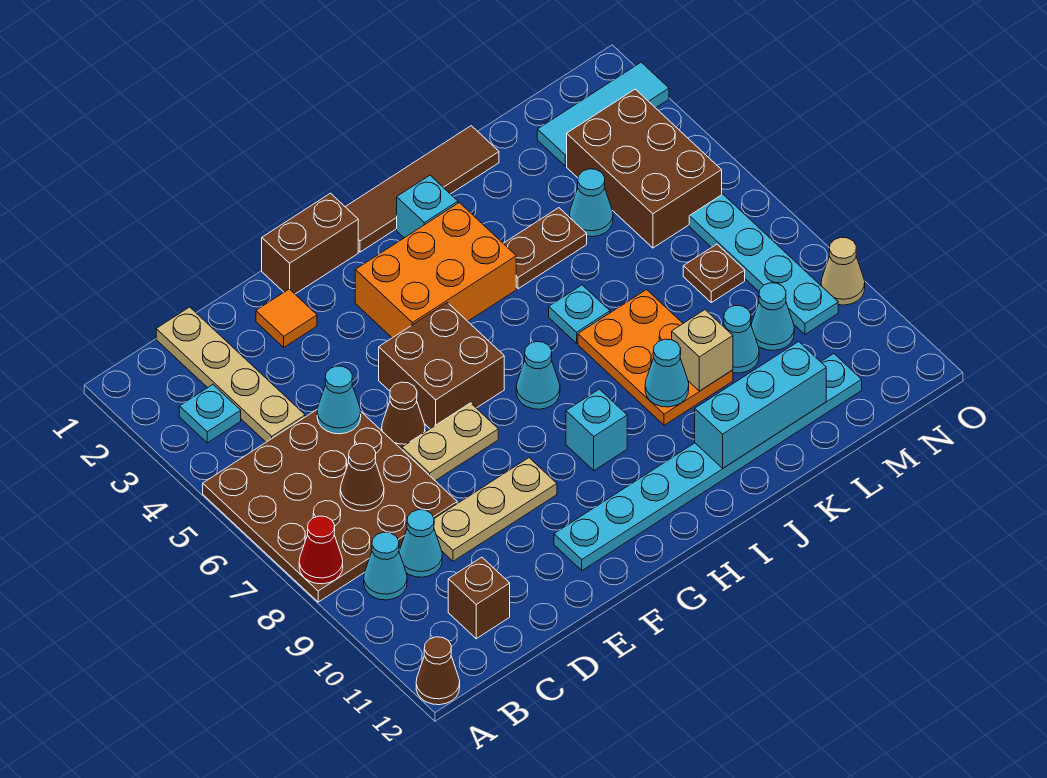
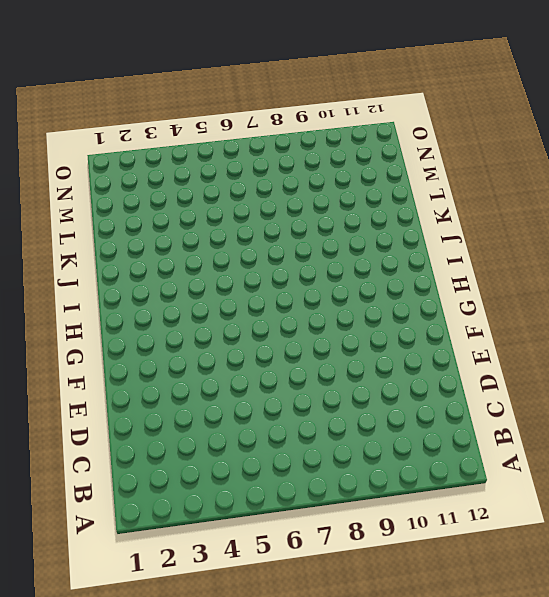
none -> brown 4x4 plate [203,409,457,602]
none -> brown 1x1 cone [416,637,460,705]
none -> cyan 1x1 plate [179,385,241,443]
none -> cyan 1x1 cone [364,532,407,600]

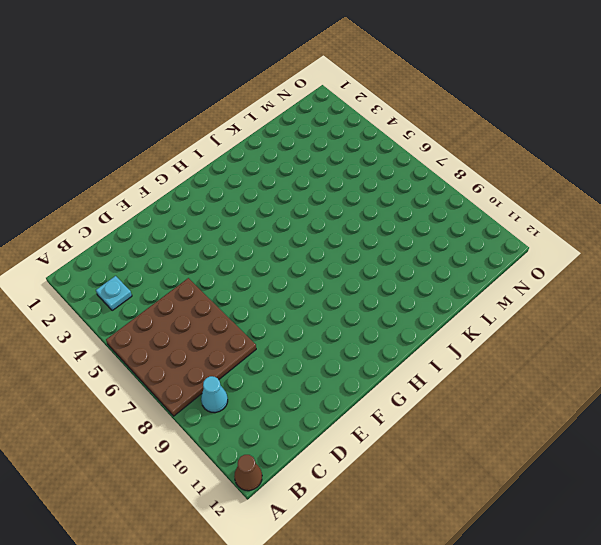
none -> tan 1x4 plate [156,307,305,442]
none -> cyan 1x1 cone [399,510,442,577]
none -> brown 1x1 brick [448,557,510,639]
none -> tan 1x3 plate [434,458,557,561]

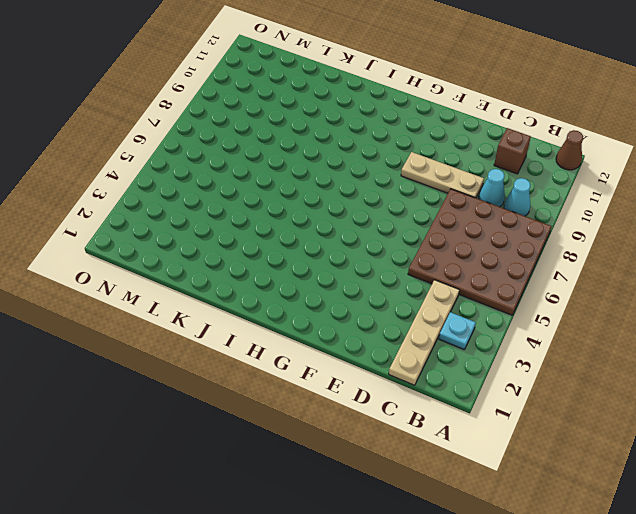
none -> orange 1x1 tile [256,289,317,347]
none -> brown 1x1 cone [382,382,425,449]
none -> tan 1x2 plate [402,403,498,481]
none -> brown 1x2 brick [262,193,358,294]

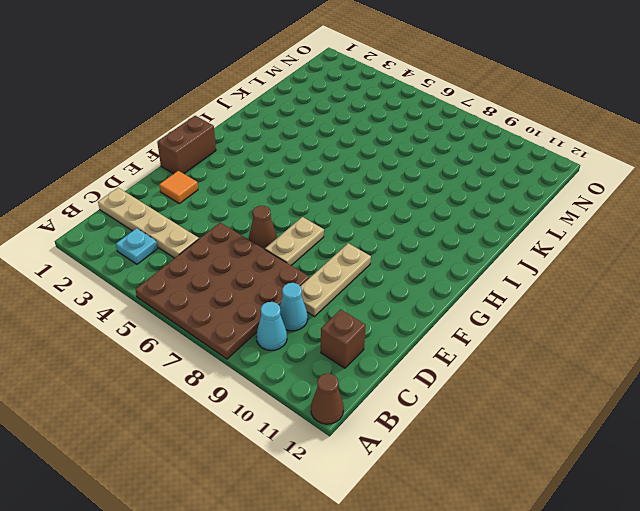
none -> brown 2x2 brick [379,303,504,429]
none -> cyan 1x8 plate [554,354,862,571]
none -> orange 2x3 brick [355,203,516,338]
none -> brown 1x4 tile [346,126,499,252]

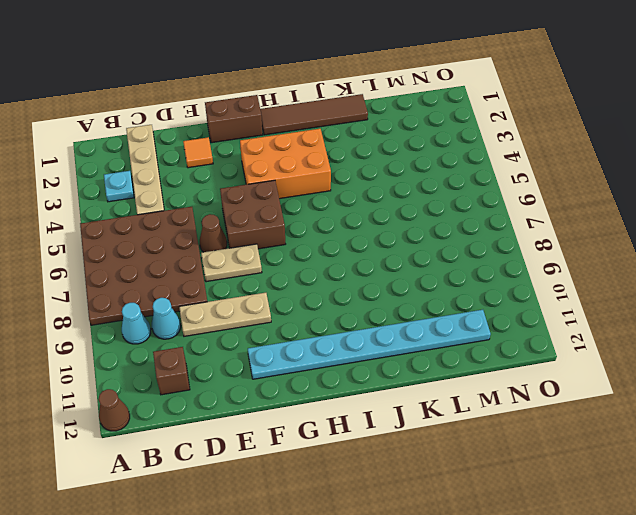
none -> cyan 1x1 cone [516,342,560,409]
none -> cyan 1x1 brick [566,389,627,471]
none -> cyan 1x1 brick [397,175,458,238]
none -> brown 1x2 plate [503,208,587,289]

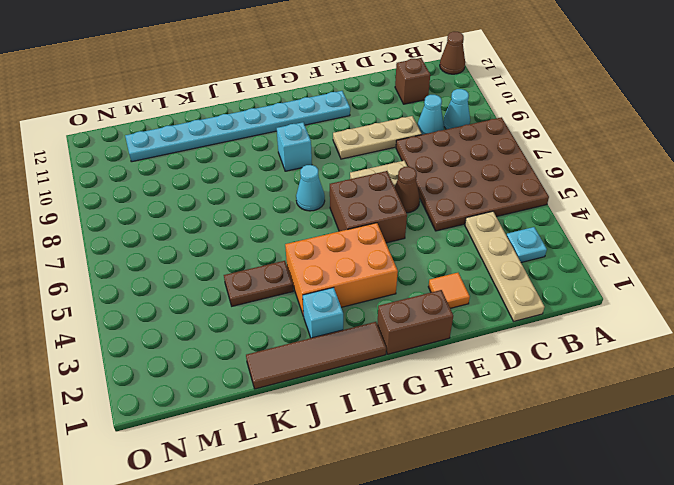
none -> cyan 1x1 plate [549,285,610,343]
none -> orange 2x3 plate [578,290,733,425]
none -> cyan 1x1 cone [570,169,613,237]
none -> cyan 1x1 cone [723,306,759,373]

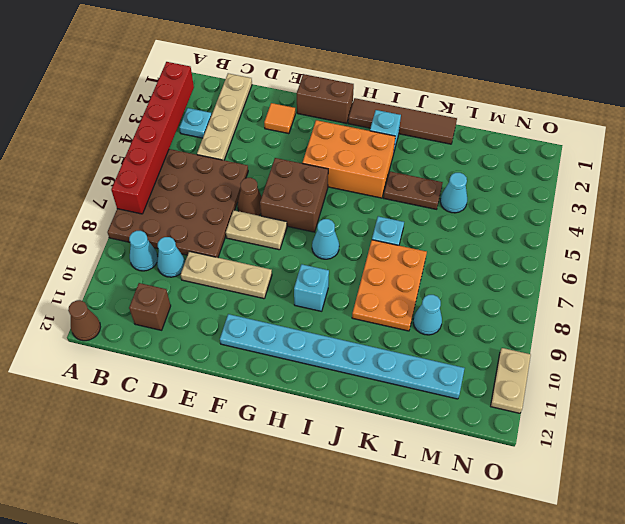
red 1x6 brick [111,62,194,214] -> none
tan 1x2 plate [491,348,531,413] -> none
none -> cyan 1x3 tile [537,62,669,166]
none -> brown 2x3 brick [567,89,722,248]
none -> brown 1x1 plate [683,244,745,302]
none -> cyan 1x1 cone [751,283,794,350]

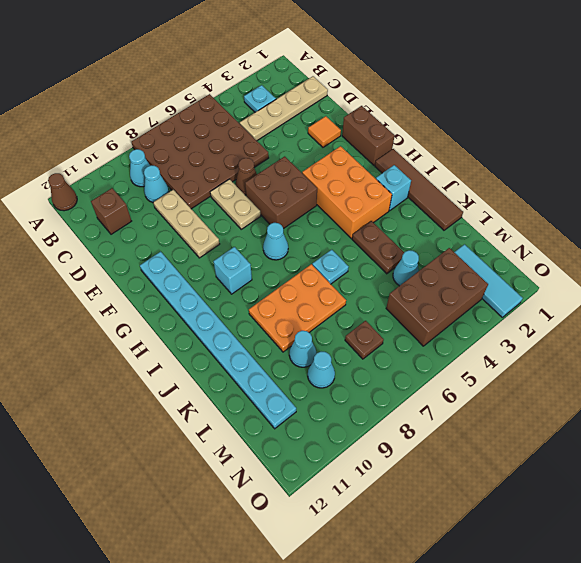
none -> cyan 1x4 plate [689,194,838,334]
none -> tan 1x1 cone [821,237,865,305]
none -> red 1x1 cone [299,516,343,584]
none -> brown 1x1 cone [340,443,384,511]

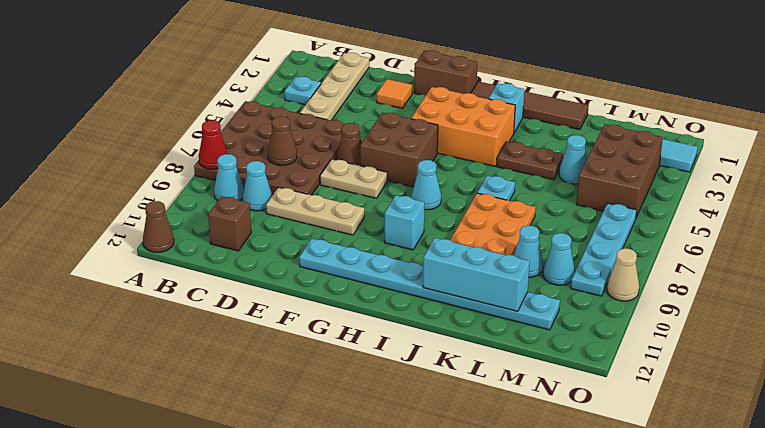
none -> brown 1x1 plate [683,244,745,302]
none -> cyan 1x1 cone [317,366,361,434]
none -> cyan 1x1 cone [645,339,689,407]
none -> tan 1x1 brick [672,310,733,391]

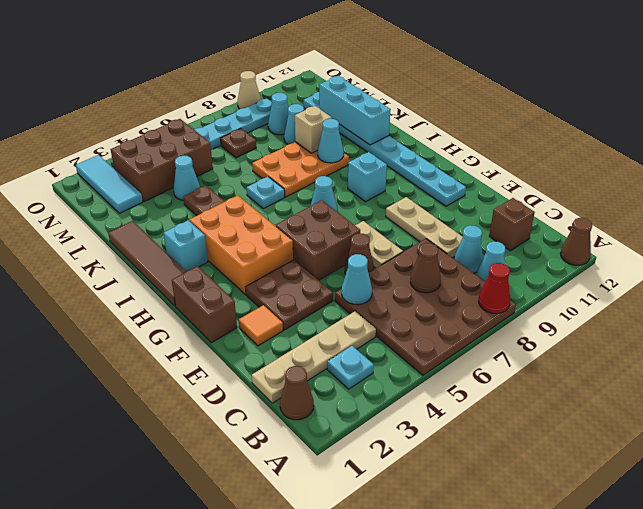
brown 1x1 cone [280,366,314,420] -> none
brown 2x2 plate [246,260,333,330] -> none

